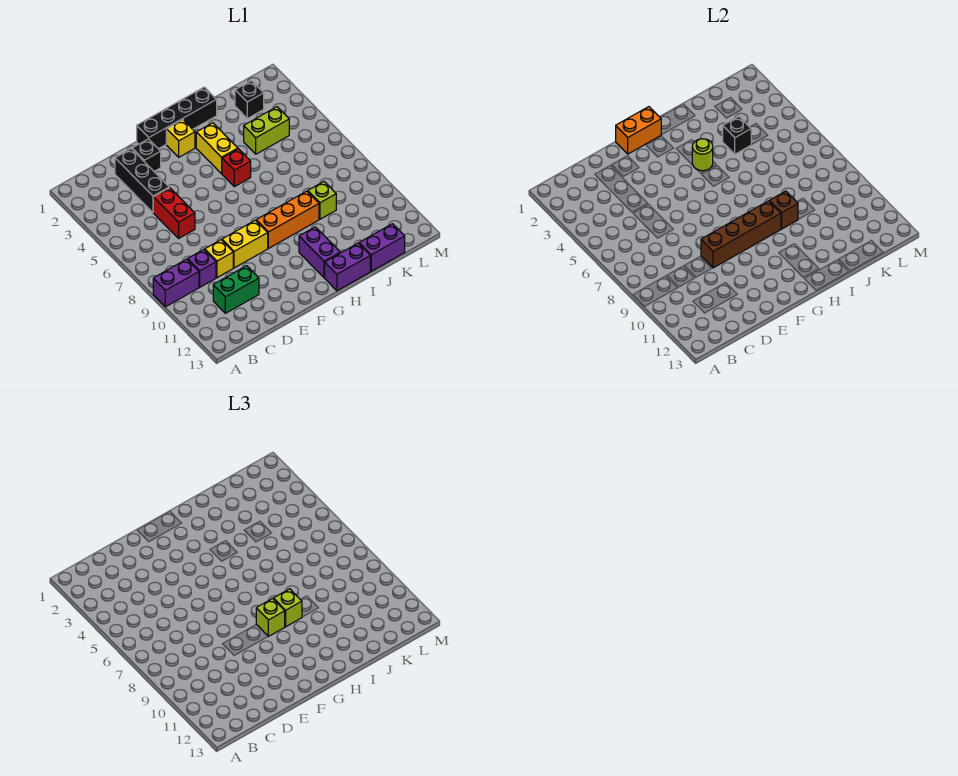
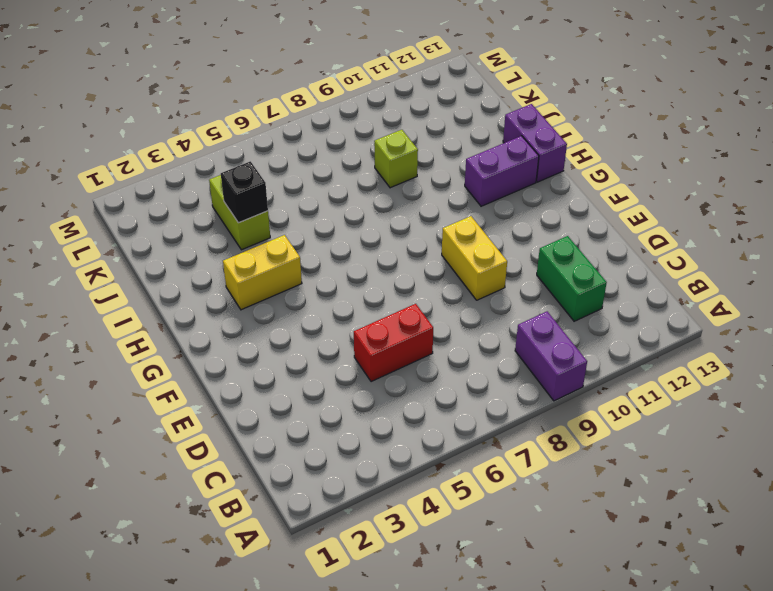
none -> purple 1x1 brick [188,250,216,287]
none -> black 1x3 brick [115,149,169,212]
none -> yellow 1x1 brick [205,240,233,278]

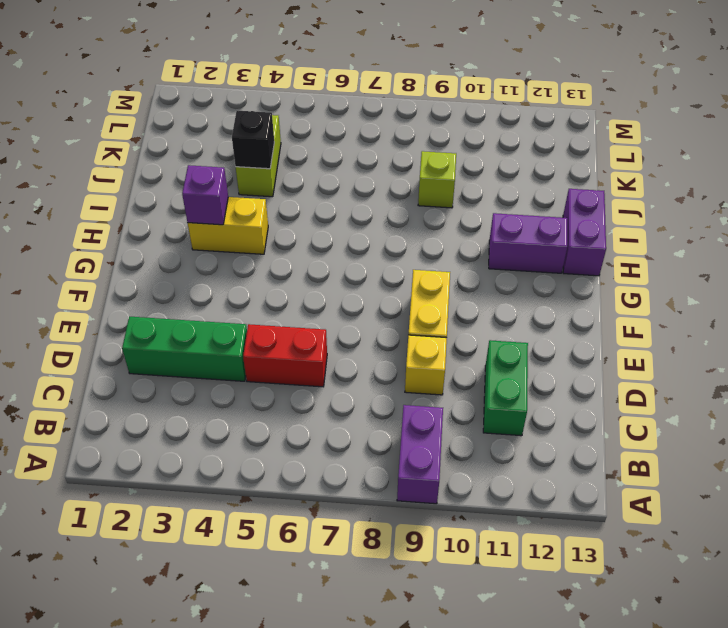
green 1x3 brick [122,316,247,381] -> black 1x3 brick [115,149,169,212]
purple 1x1 brick [182,165,228,225] -> purple 1x1 brick moved to [188,250,216,287]
none -> black 1x1 brick [132,139,161,171]
none -> black 1x4 brick [137,87,217,149]
none -> yellow 1x1 brick [166,120,195,157]

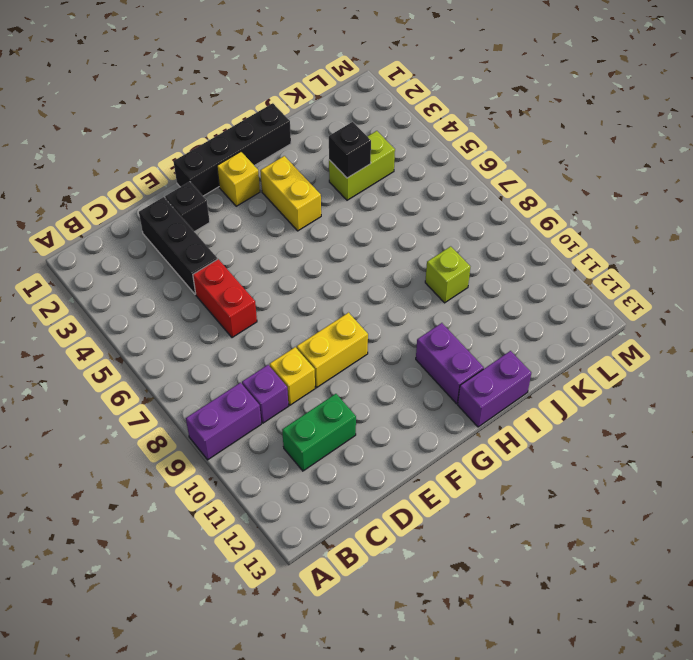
none -> orange 1x3 brick [256,191,319,248]
none -> red 1x1 brick [222,149,251,187]
none -> purple 1x2 brick [359,224,405,271]

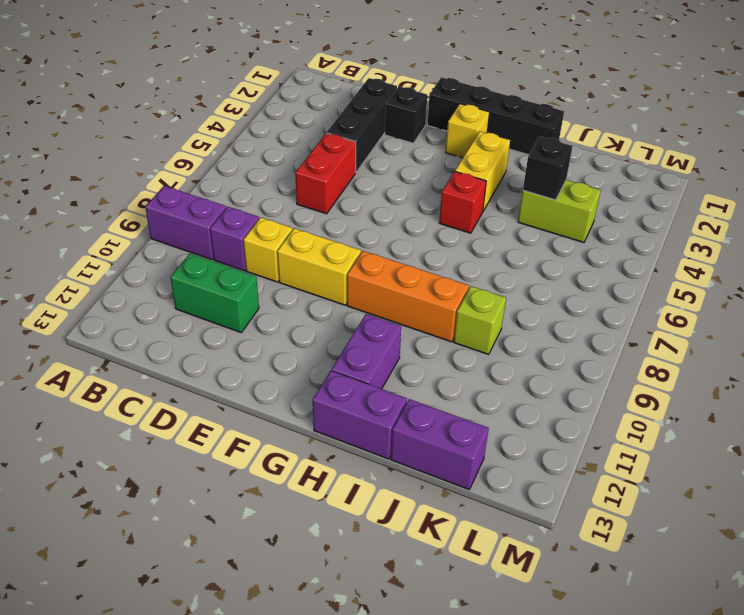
none -> black 1x1 brick [235,81,264,118]
none -> brown 1x4 brick [701,201,781,268]
none -> orange 1x2 brick [616,107,661,154]

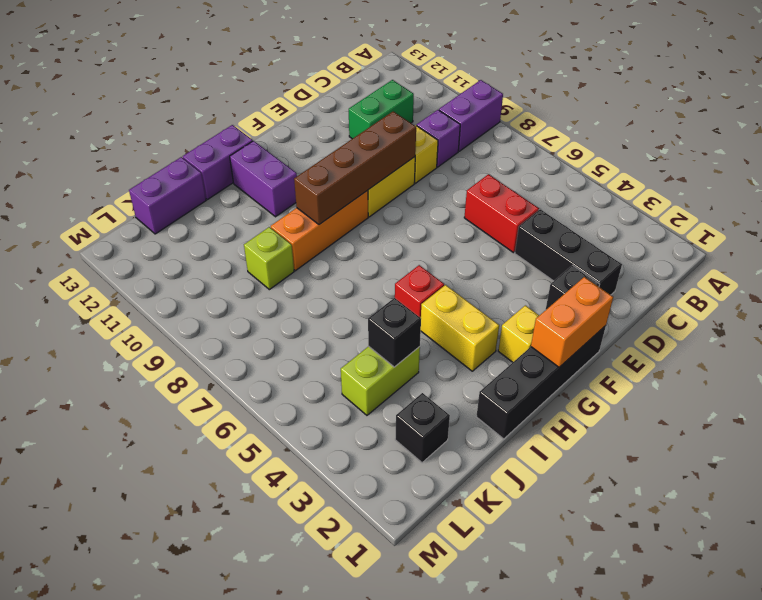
none -> lime 1x1 round brick [692,139,713,171]
none -> brown 1x1 brick [770,191,798,229]
none -> lime 1x1 brick [256,599,285,636]

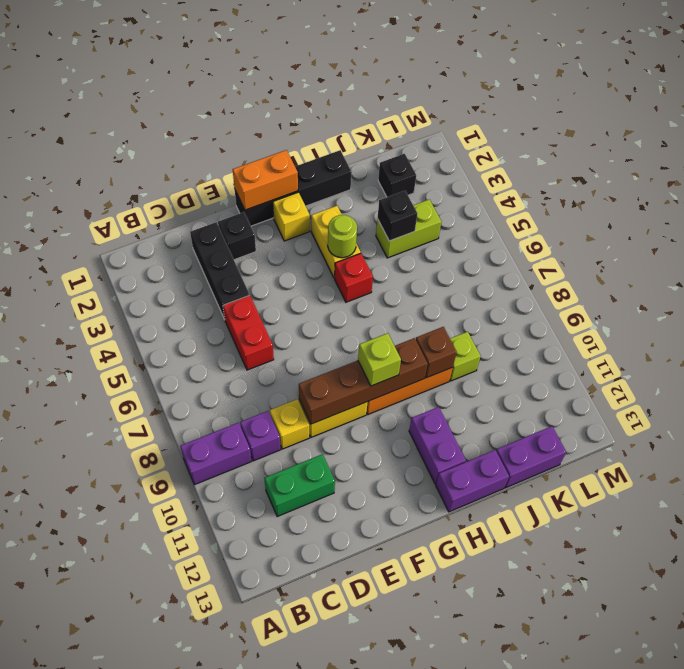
none -> lime 1x1 brick [273,589,302,627]

